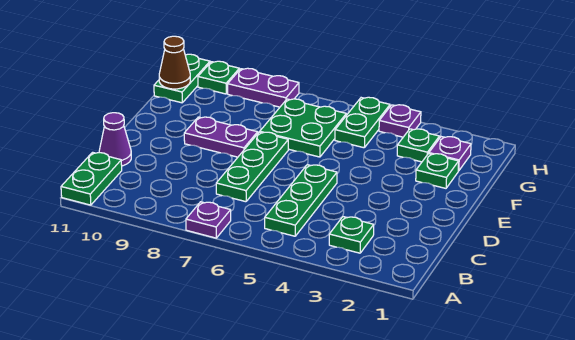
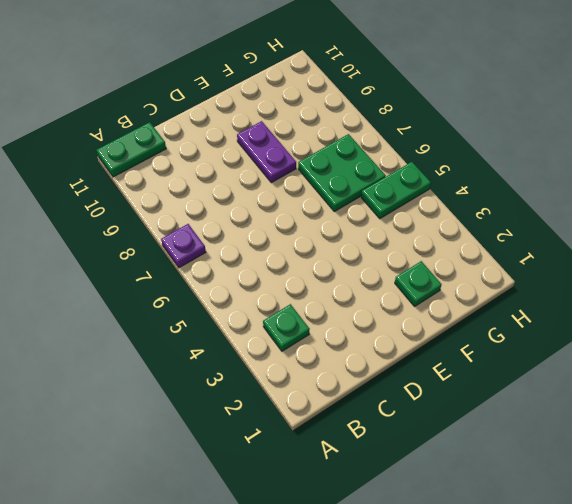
none -> green 1x3 plate [265,165,337,236]
none -> green 1x3 plate [216,132,288,202]
none -> purple 1x1 cone [99,113,131,166]

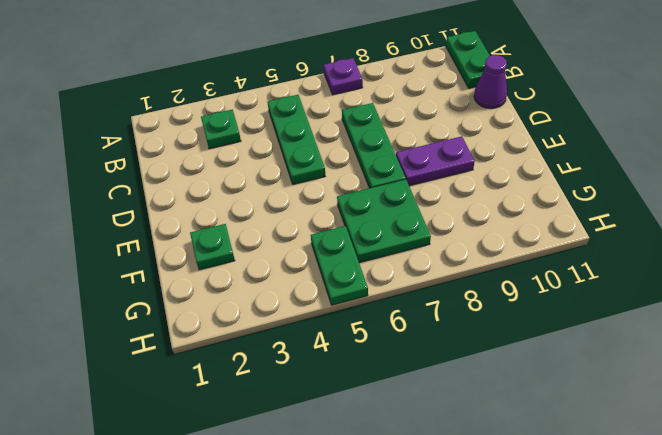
none -> purple 1x1 plate [429,137,471,171]
none -> green 1x1 plate [397,129,440,162]
none -> green 1x2 plate [154,54,210,103]

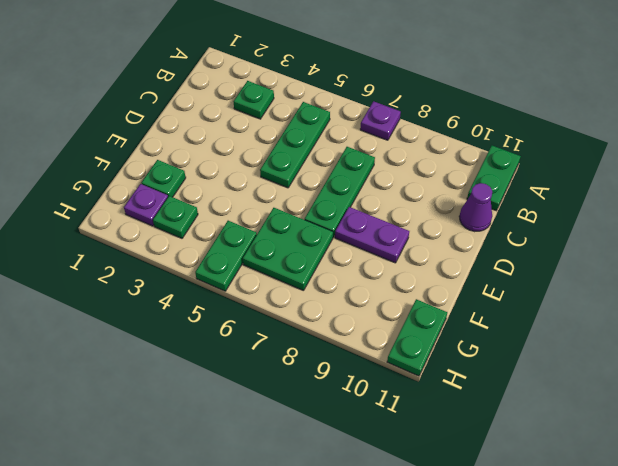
none -> purple 1x1 plate [379,105,421,137]
none -> purple 1x2 plate [228,68,299,107]
none -> green 1x1 plate [198,61,239,94]

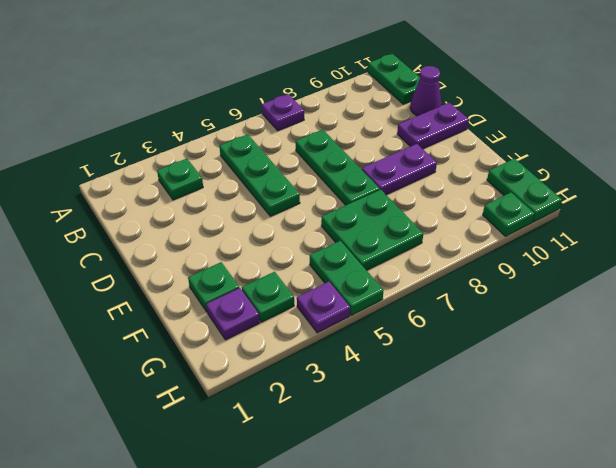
purple 1x2 plate [397,103,469,149] -> purple 1x2 plate moved to [228,68,299,107]
none -> brown 1x1 cone [159,36,190,89]

